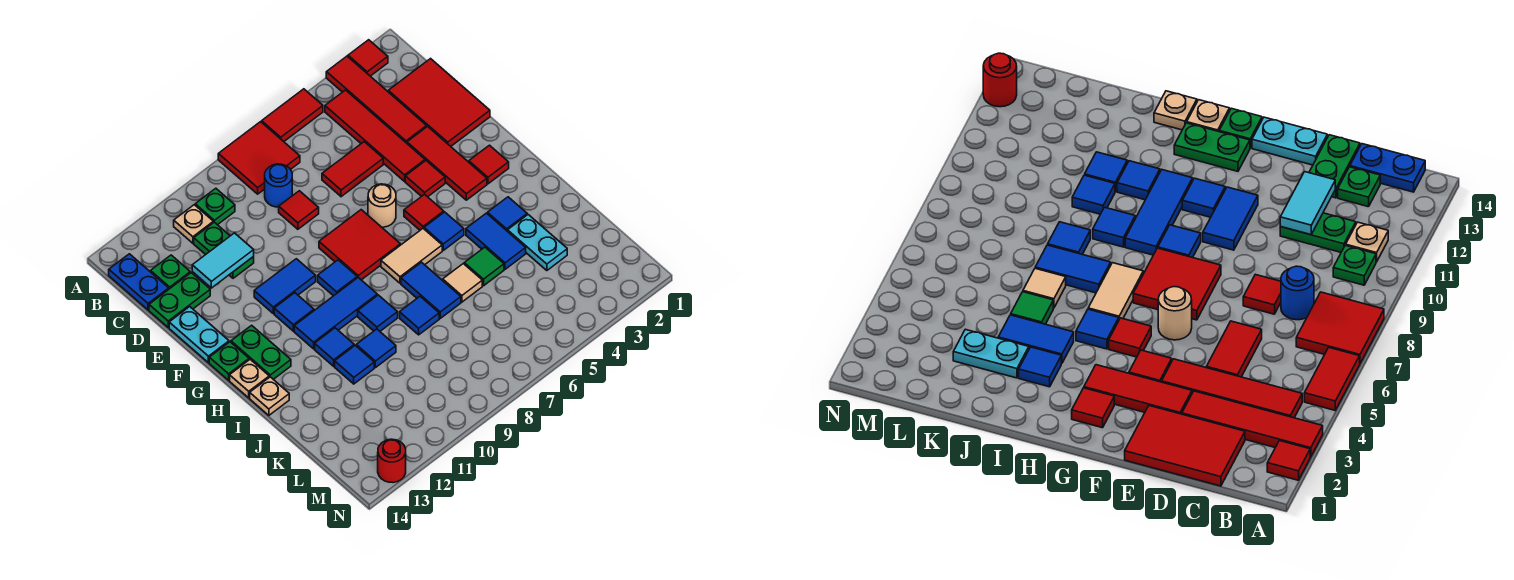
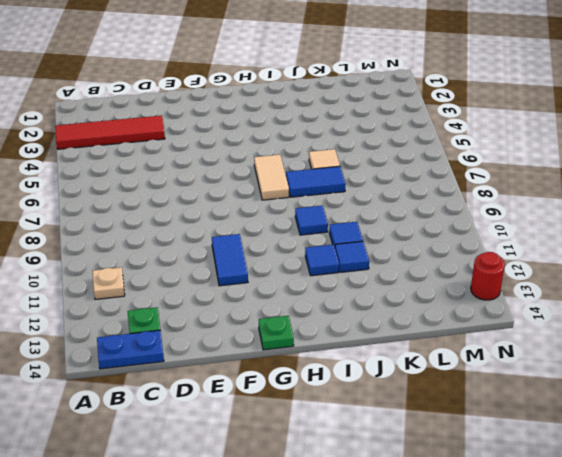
none -> red 1x1 tile [348,40,388,76]
none -> red 1x2 tile [262,89,323,141]
none -> red 2x2 tile [218,122,300,194]
none -> red 1x4 tile [325,90,425,181]

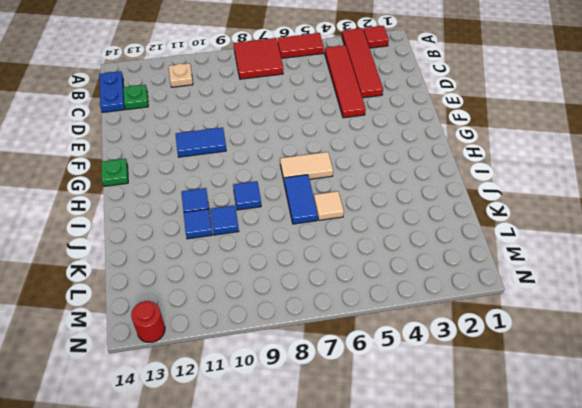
none -> green 1x1 plate [195,188,235,225]
none -> red 2x3 tile [388,59,490,146]
none -> blue 1x1 round brick [265,164,292,207]
none -> green 1x2 plate [194,222,254,278]

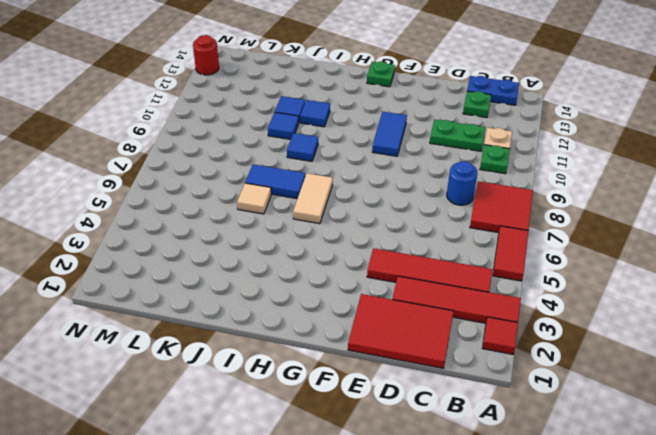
none -> red 1x2 tile [322,142,383,197]
none -> red 1x1 tile [279,191,319,229]
none -> green 1x2 plate [149,273,210,327]
none -> red 1x3 tile [407,127,487,200]

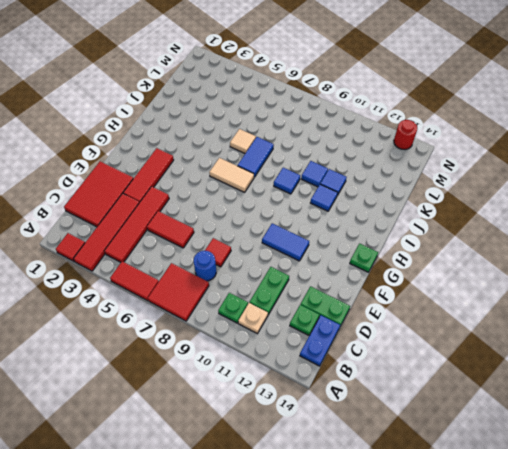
none -> cyan 1x2 plate [169,307,229,363]
none -> red 1x1 tile [405,161,445,197]
none -> tan 1x1 round brick [368,184,396,227]
none -> red 2x2 tile [319,210,400,280]

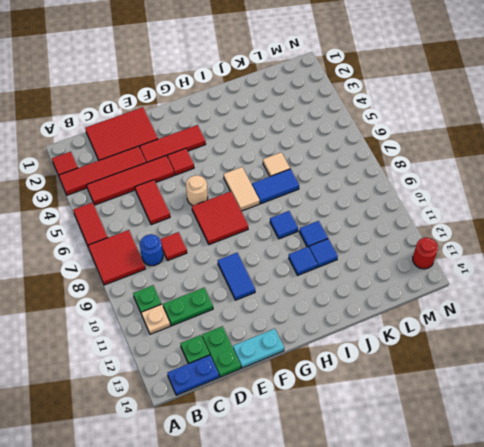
none -> red 1x1 tile [469,145,509,184]
none -> red 1x1 tile [404,194,444,230]
none -> blue 1x1 tile [318,260,357,296]
none -> blue 1x1 tile [274,293,314,331]

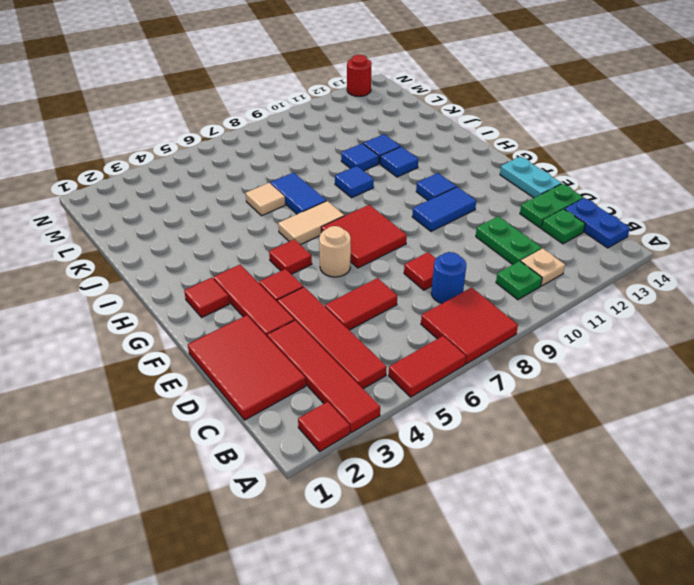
none -> blue 1x1 tile [318,260,357,296]
none -> green 1x2 plate [231,325,291,379]
none -> green 1x1 plate [209,342,249,380]
none -> blue 1x1 tile [424,212,464,250]

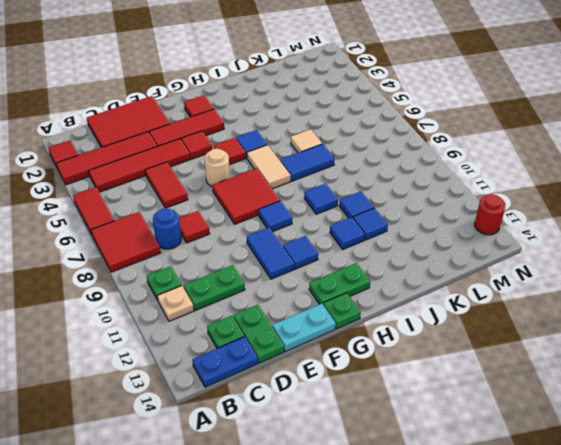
none -> blue 1x3 tile [294,278,377,349]
none -> tan 1x1 plate [230,360,269,398]
none -> blue 1x1 tile [487,197,527,231]
none -> blue 1x2 tile [466,213,526,269]

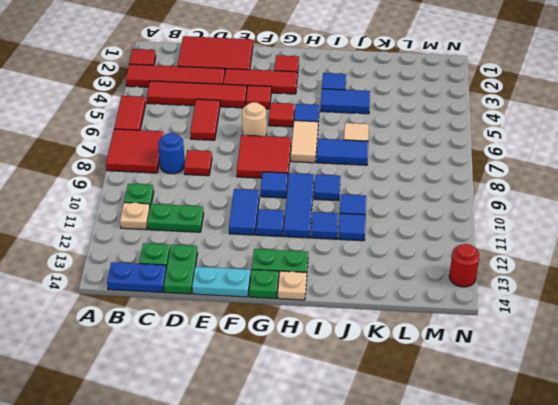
none -> tan 1x1 plate [250,377,289,415]
none -> cyan 1x2 plate [508,215,567,271]
none -> green 1x1 tile [464,247,504,286]
none -> blue 1x1 tile [400,296,439,335]

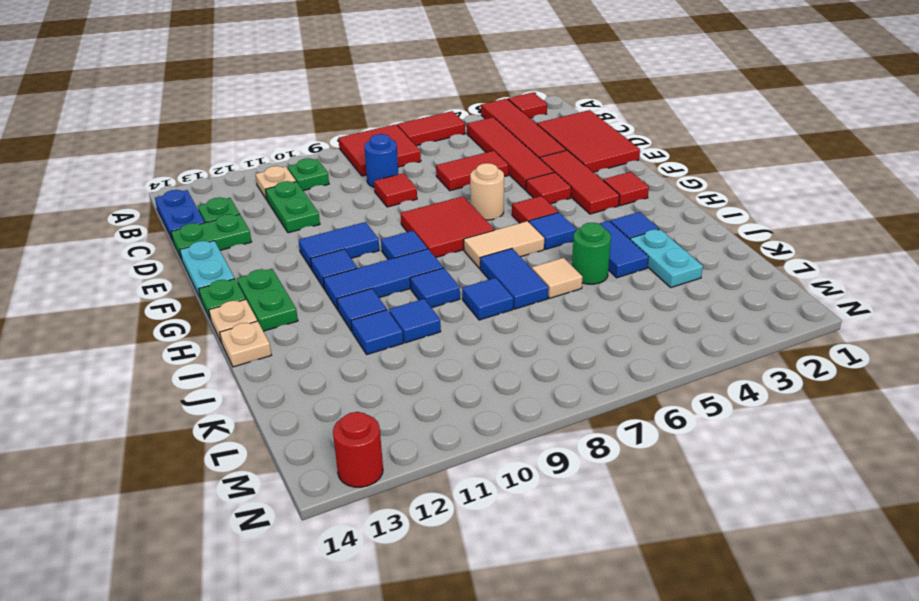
green 1x1 round brick [572,223,611,284] -> green 1x1 tile [464,247,504,286]
none -> cyan 1x2 tile [192,233,254,288]

